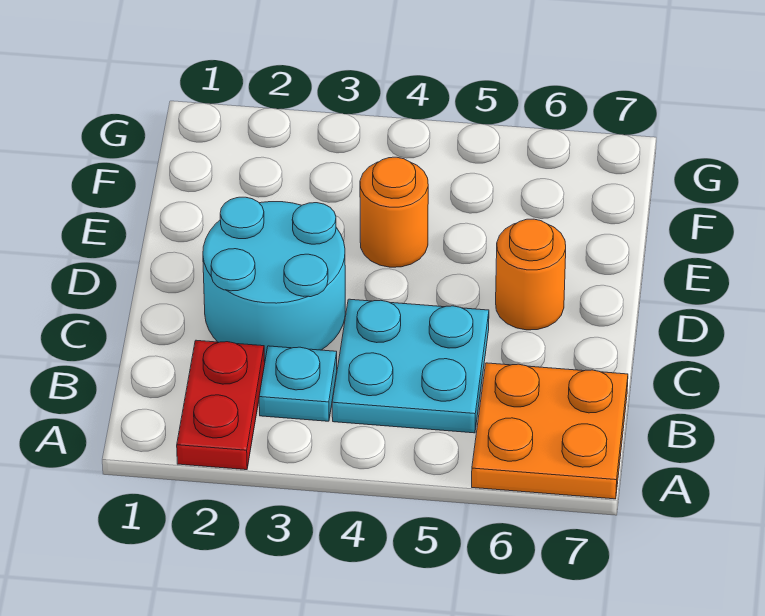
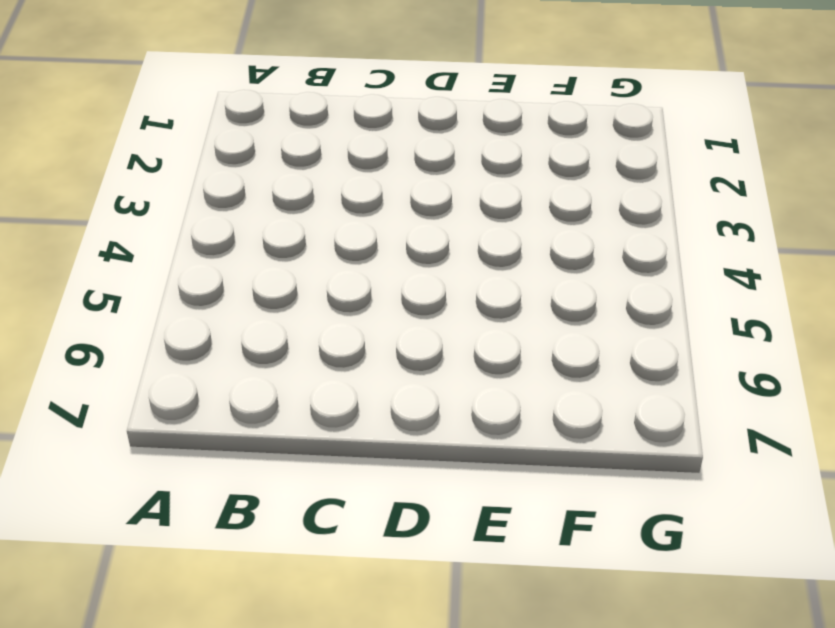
none -> red 1x2 plate [177,340,265,470]
none -> orange 2x2 plate [472,363,628,499]

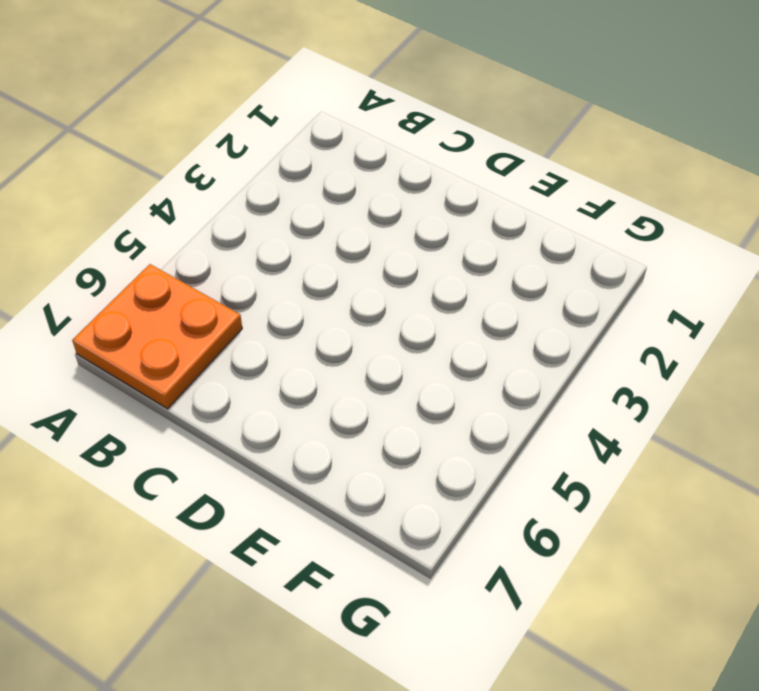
none -> red 1x2 plate [177,340,265,470]
none -> cyan 1x1 plate [259,346,337,421]

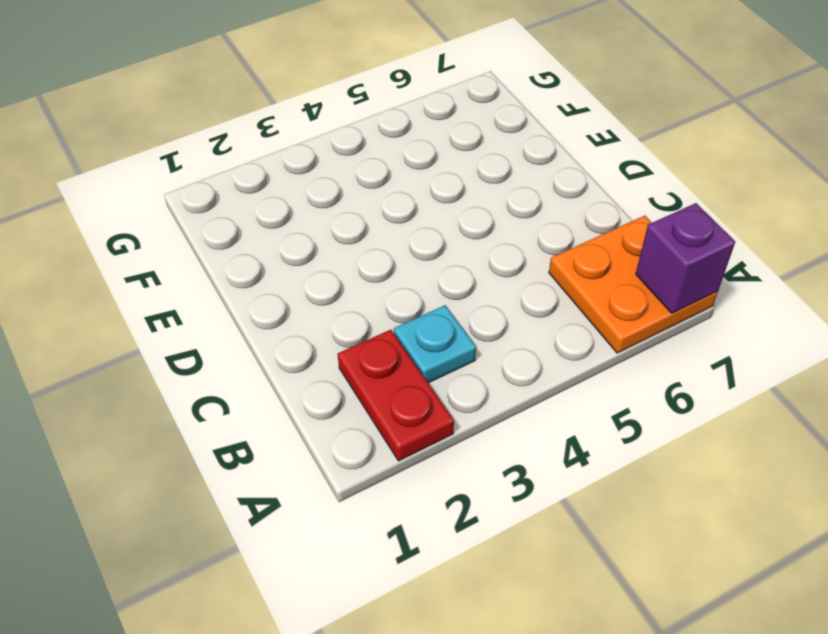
purple 1x1 brick [636,203,735,313] -> none
none -> cyan 2x2 plate [332,299,489,433]
none -> cyan 2x2 round brick [203,197,345,362]

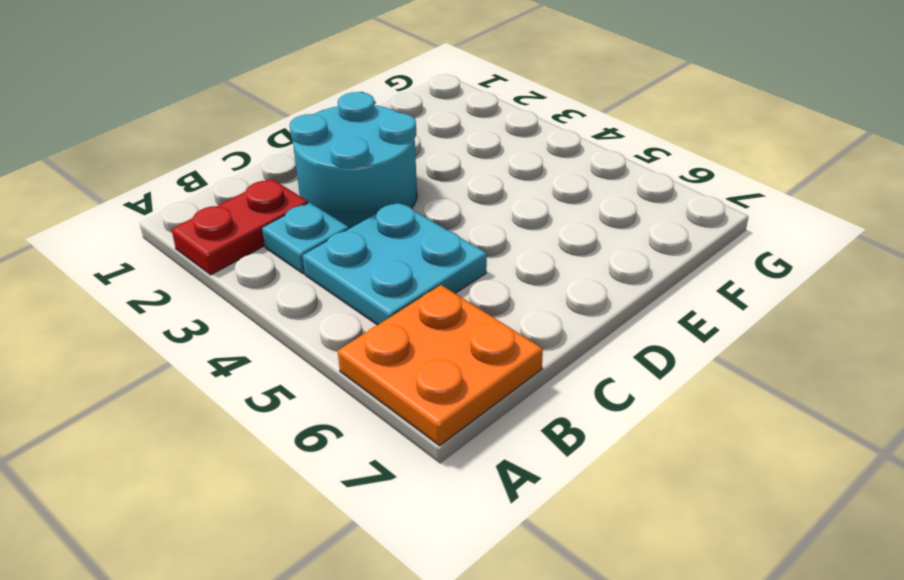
none -> orange 1x1 round brick [496,219,566,330]
none -> orange 1x1 round brick [360,157,428,267]

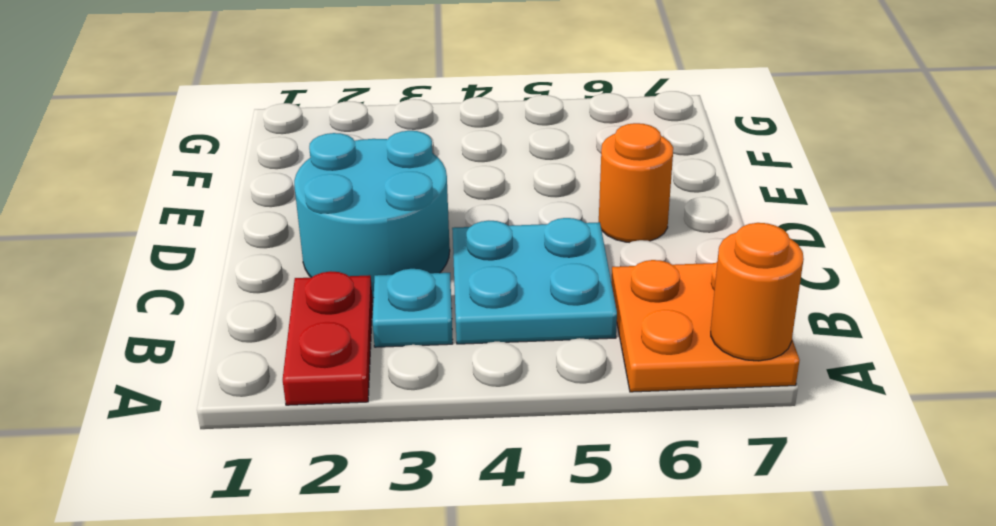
orange 1x1 round brick [711,223,804,361] -> orange 1x1 round brick moved to [360,157,428,267]

